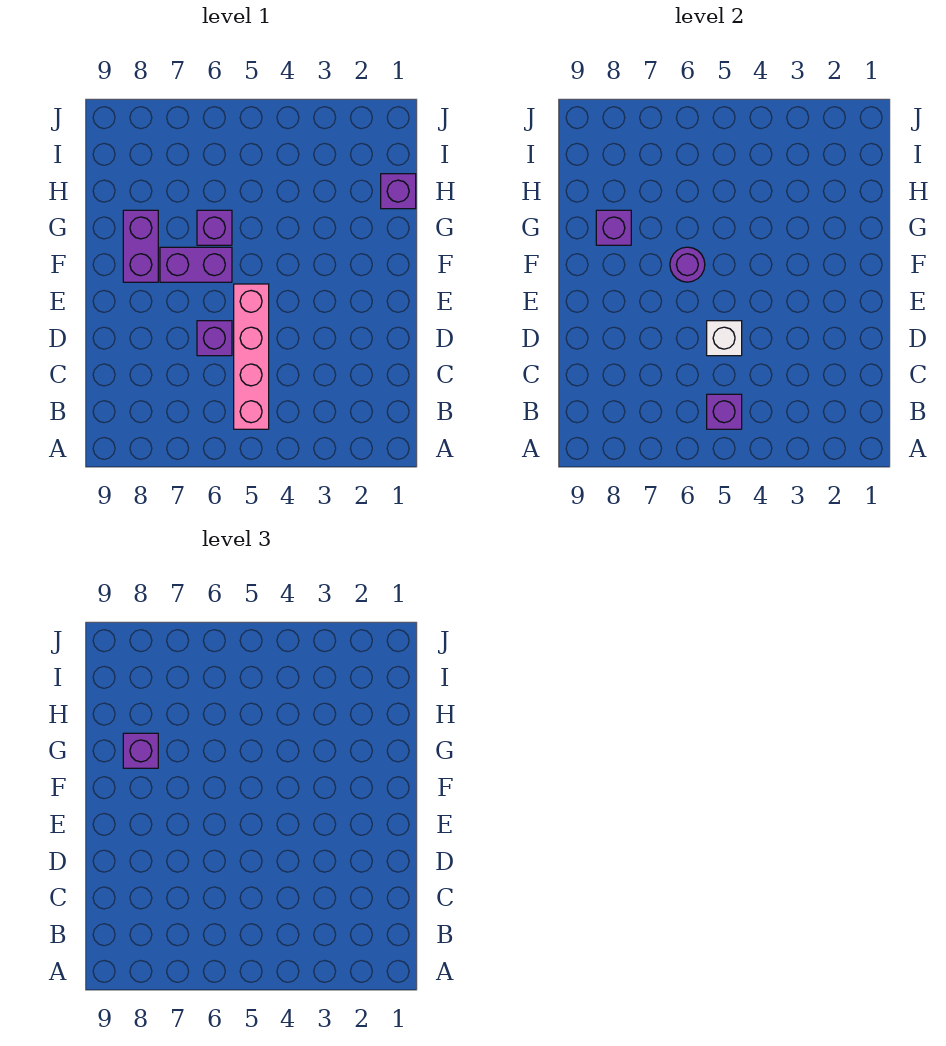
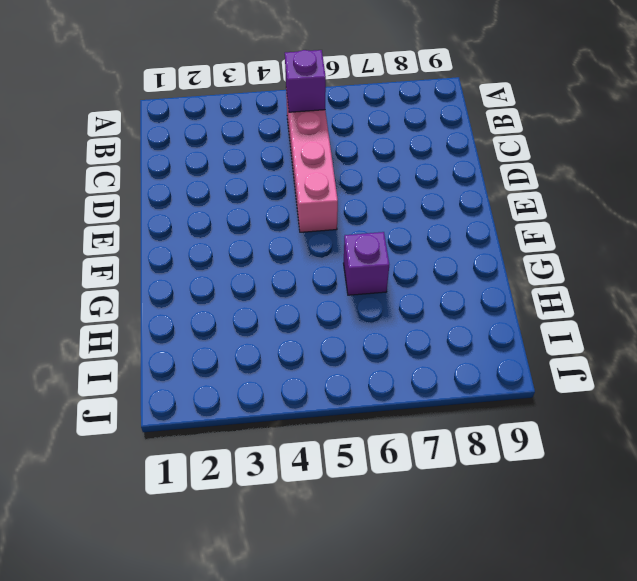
none -> purple 1x1 brick [197,321,232,356]
none -> purple 1x2 brick [160,247,232,282]

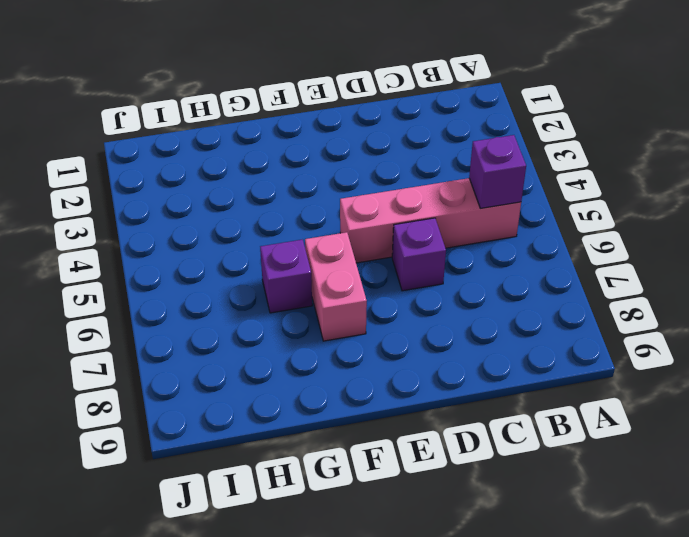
pink 1x2 brick [305,232,367,341] -> purple 1x2 brick [160,247,232,282]
none -> purple 1x2 brick [123,210,158,282]
none -> purple 1x1 brick [381,174,416,209]

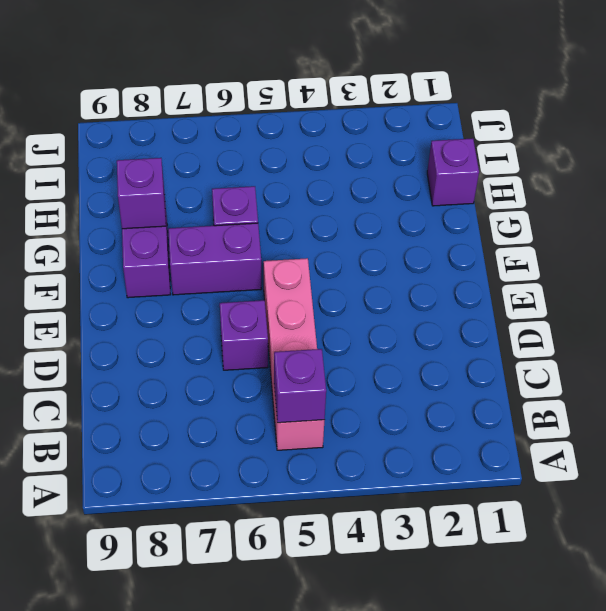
none -> white 1x1 brick [707,321,742,356]
none -> purple 1x1 round brick [670,247,705,282]

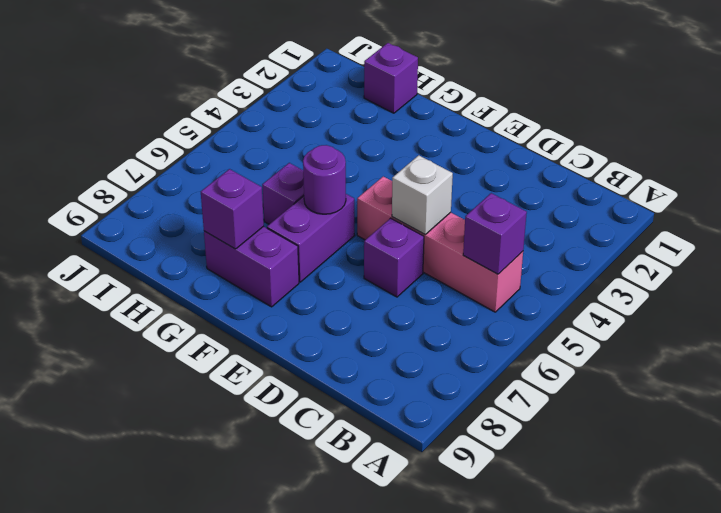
none -> purple 1x1 brick [123,733,158,768]

